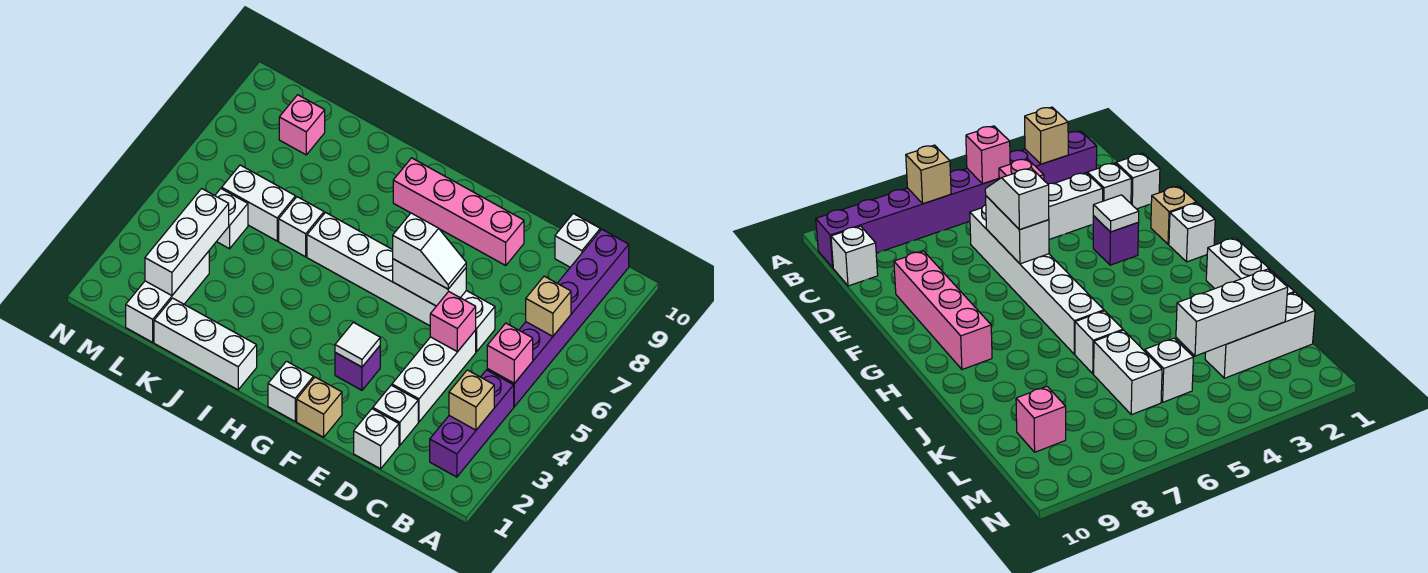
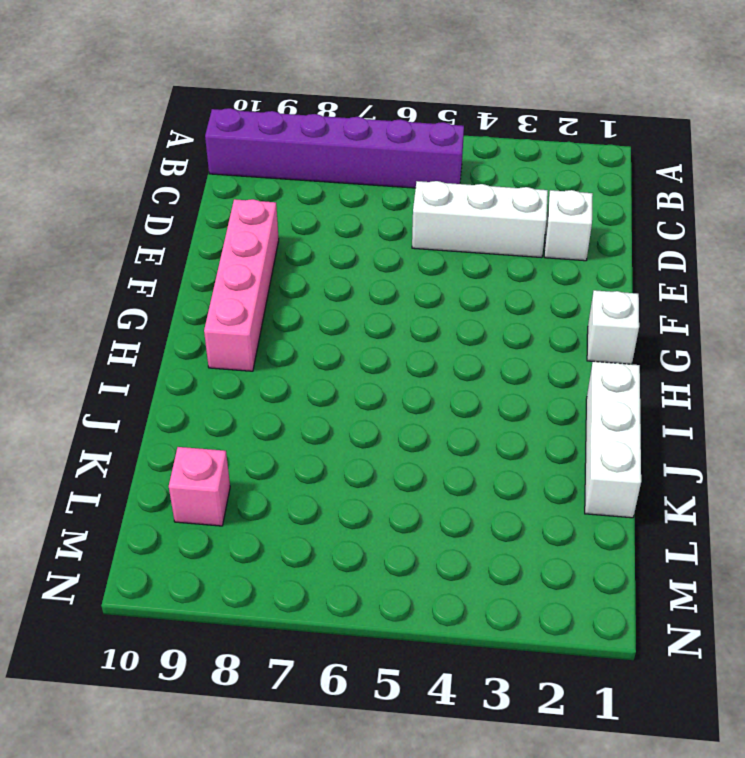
none -> purple 1x3 brick [430,370,514,477]
none -> white 1x1 brick [555,214,600,267]
none -> white 1x1 brick [354,409,399,469]

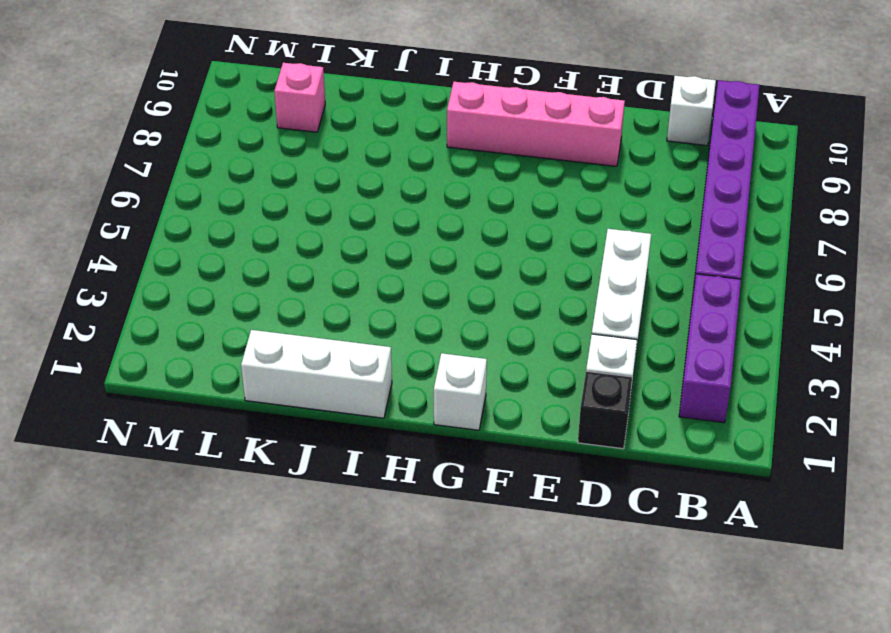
black 1x1 brick [578,371,632,449] -> white 1x1 brick [354,409,399,469]
none -> white 1x6 brick [307,213,495,352]
none -> tan 1x1 brick [297,377,342,437]
none -> purple 1x1 brick [335,346,380,390]

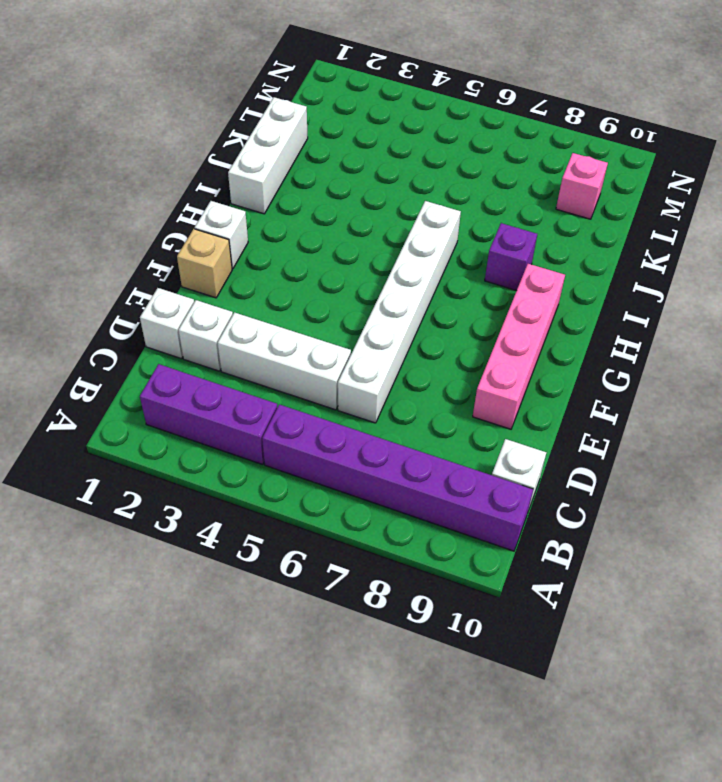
purple 1x1 brick [485,223,537,291] -> purple 1x1 brick moved to [335,346,380,390]
none -> white 1x1 brick [279,197,324,257]
none -> white 1x2 brick [222,165,296,241]
none -> white 1x3 brick [126,251,209,342]

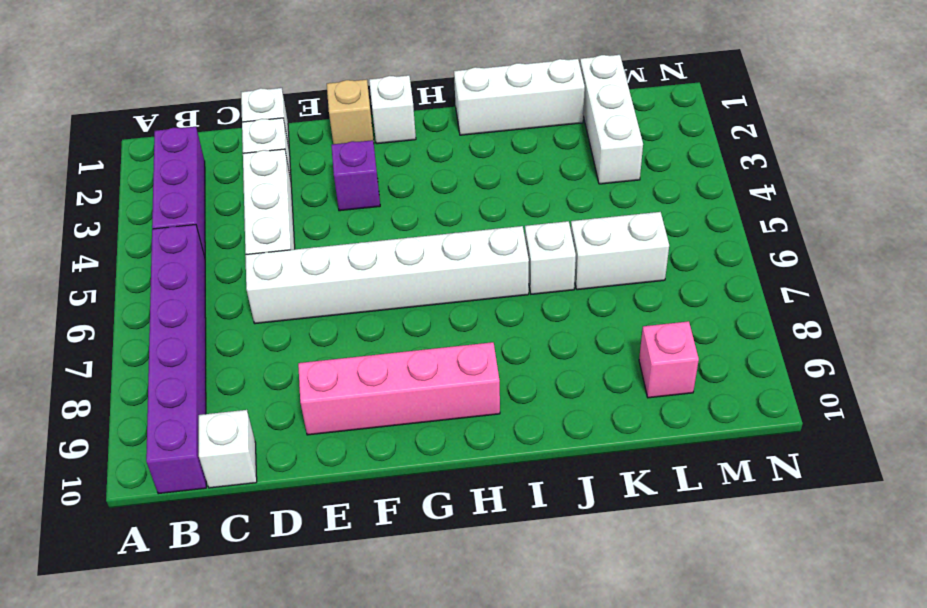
none -> white 1x1 brick [215,189,248,249]
none -> tan 1x1 brick [449,370,494,430]
none -> pink 1x1 brick [487,323,533,383]

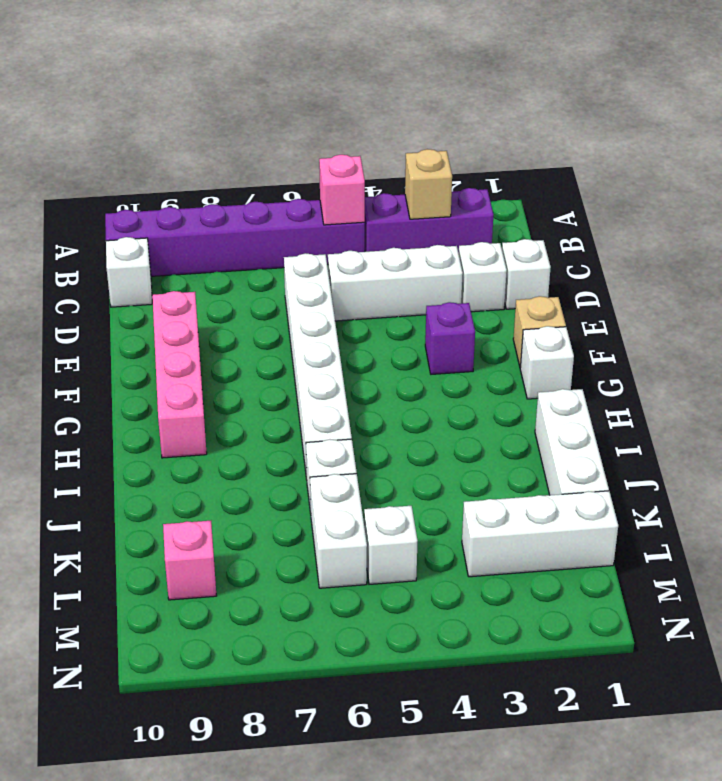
none -> tan 1x1 brick [526,276,571,336]
none -> pink 1x1 brick [430,292,476,352]
none -> white 1x2 brick [393,259,466,306]

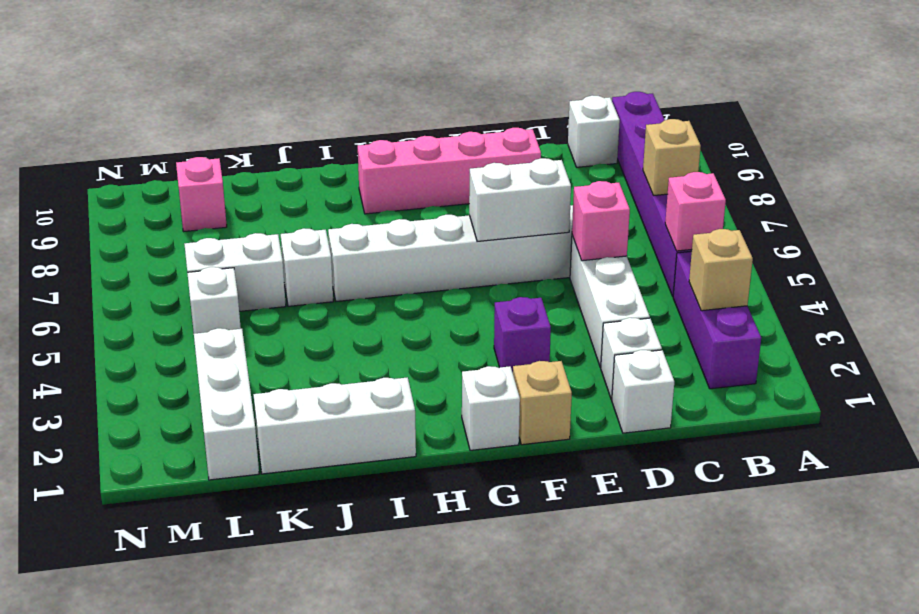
none -> white 1x1 tile [335,322,380,367]
none -> white 1x3 brick [145,189,229,296]
none -> white 1x2 slope [393,213,466,289]

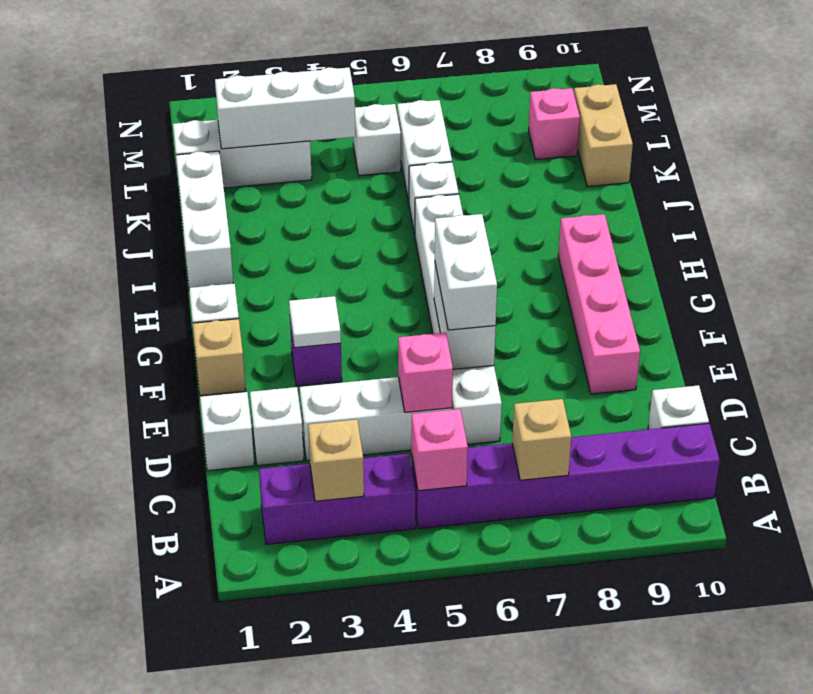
white 1x2 brick [435,214,497,330] -> white 1x2 slope [393,213,466,289]
tan 1x2 brick [574,84,633,187] -> none

